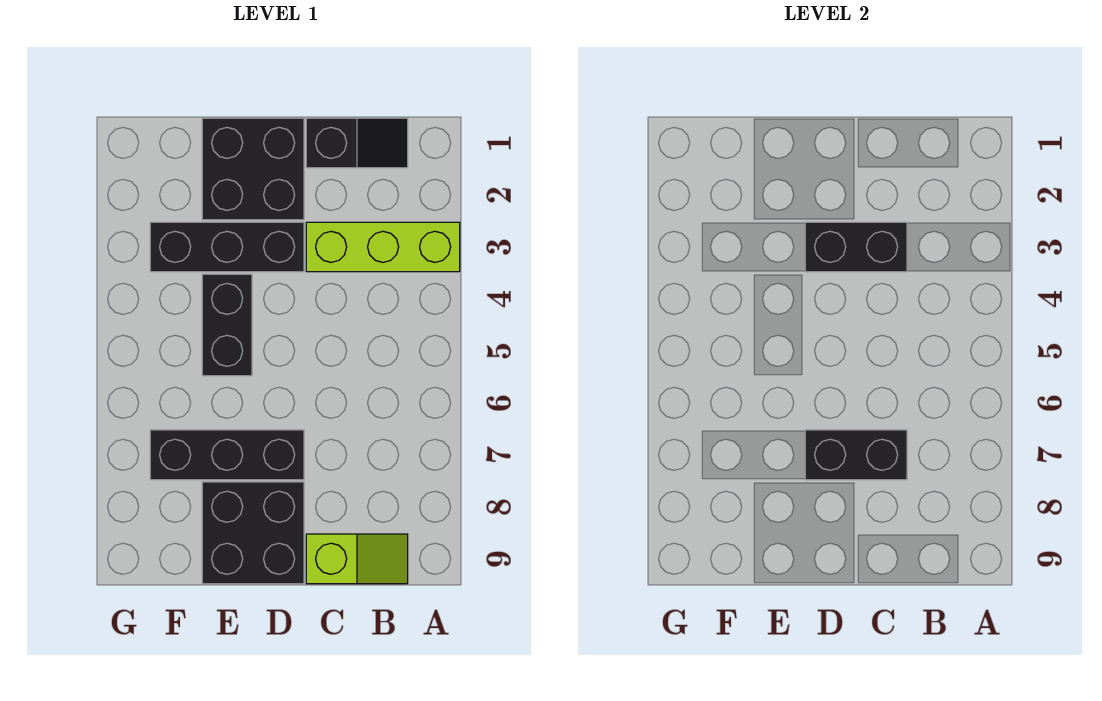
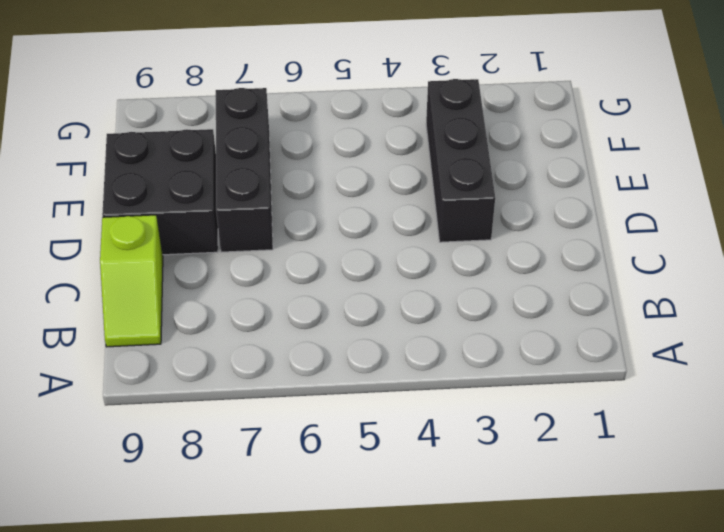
none -> lime 1x3 brick [306,222,460,272]
none -> black 1x2 slope [306,118,408,168]

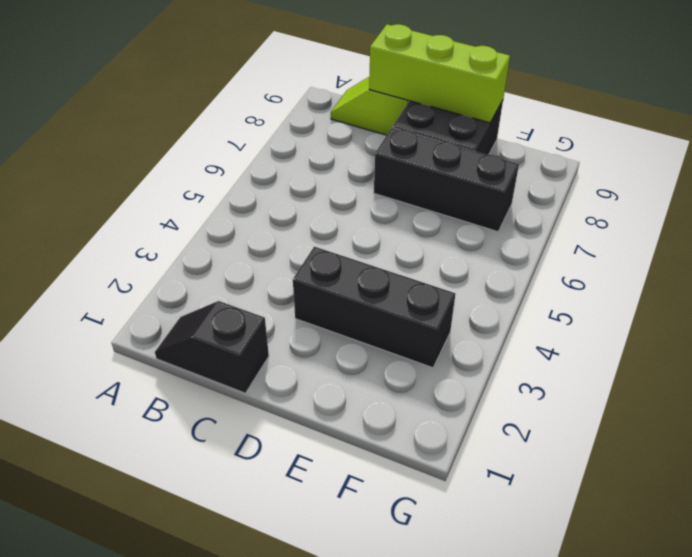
lime 1x3 brick [369,24,510,123] -> lime 1x3 brick moved to [306,222,460,272]
none -> black 2x2 brick [202,118,304,220]
none -> black 1x2 brick [202,274,252,376]

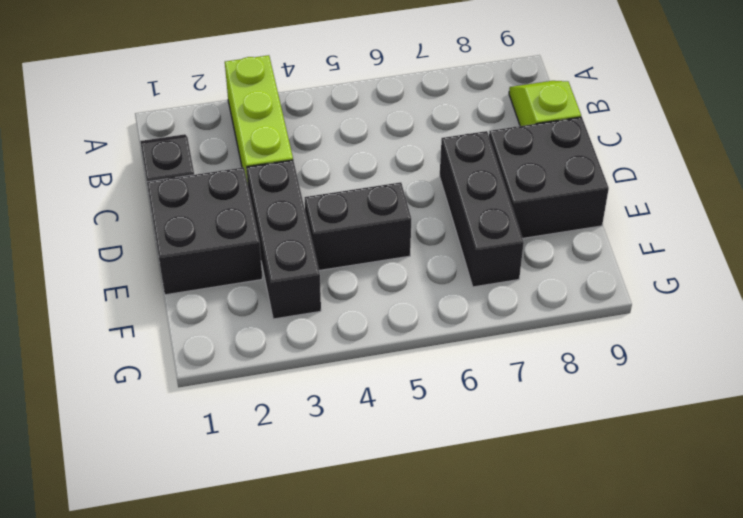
none -> black 1x2 brick [805,222,907,272]
none -> black 1x2 brick [805,430,907,480]

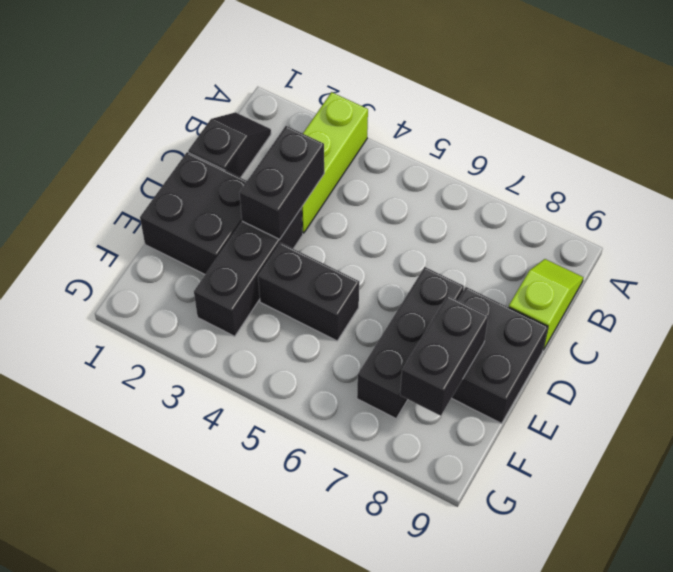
black 1x2 brick [400,296,489,416] -> black 1x2 brick moved to [805,430,907,480]

